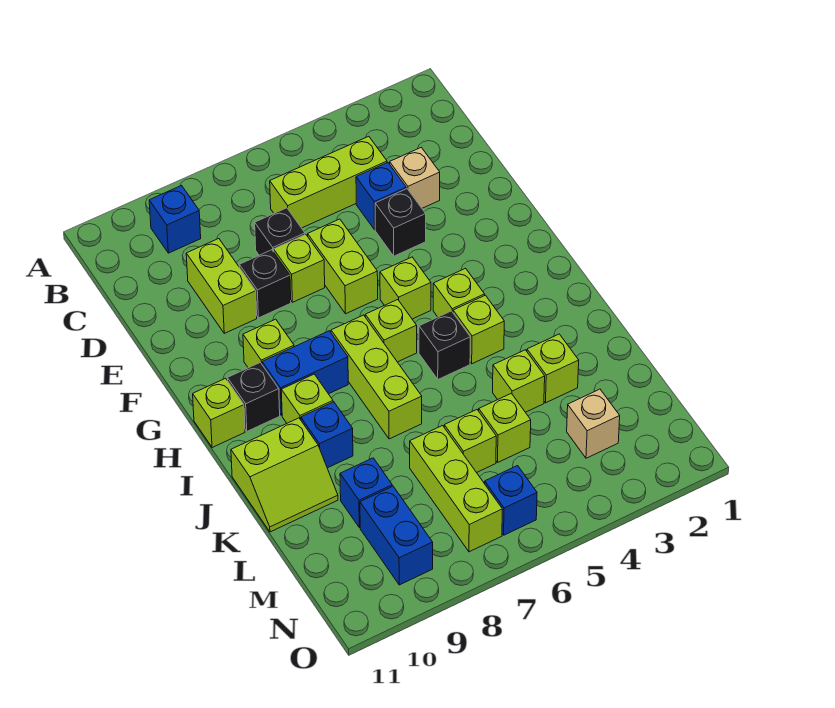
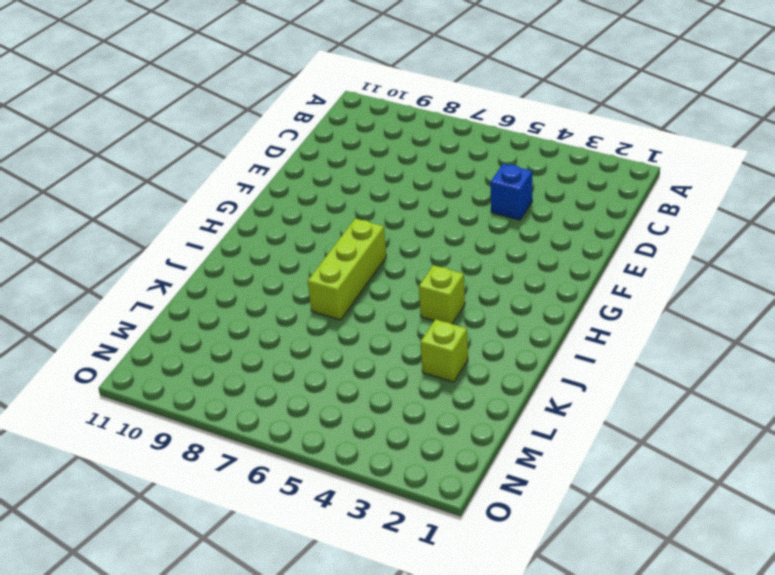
none -> blue 1x1 brick [149,186,201,253]
none -> lime 1x3 brick [270,136,387,228]
none -> tan 1x1 brick [390,147,440,208]
none -> black 1x1 brick [255,208,305,255]

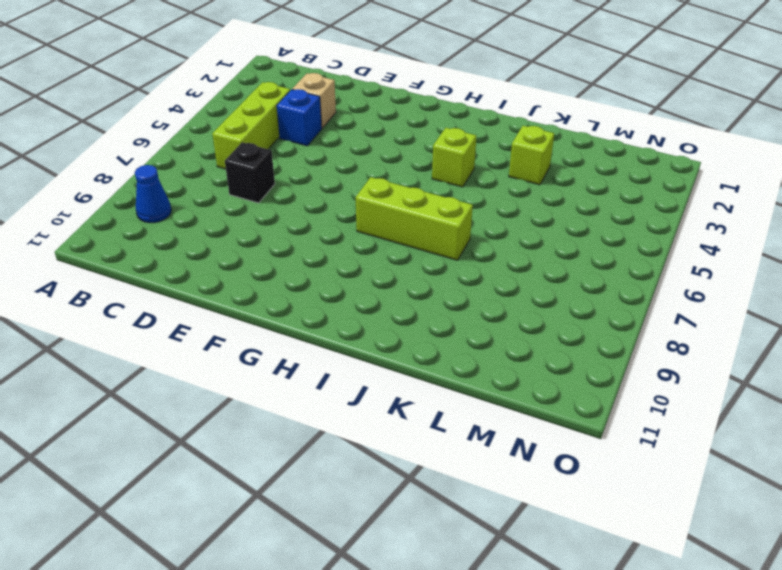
blue 1x1 cone [135,165,171,223] -> blue 1x1 brick [149,186,201,253]
none -> lime 1x2 brick [186,239,257,333]
none -> black 1x1 brick [375,189,426,256]
none -> lime 1x2 brick [308,219,378,314]
none -> lime 1x1 brick [274,234,325,302]

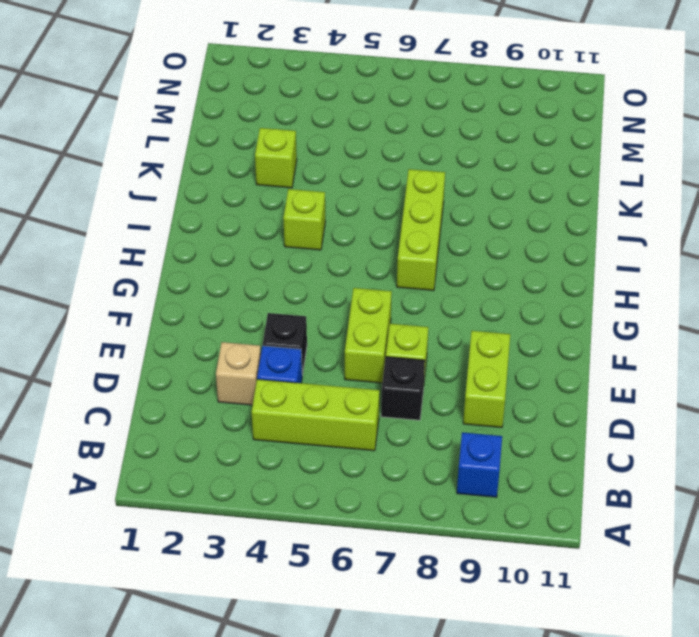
none -> black 1x1 brick [239,250,291,318]
none -> lime 1x1 brick [380,257,431,319]
none -> lime 1x1 brick [243,319,294,368]
none -> lime 1x1 brick [433,268,485,317]

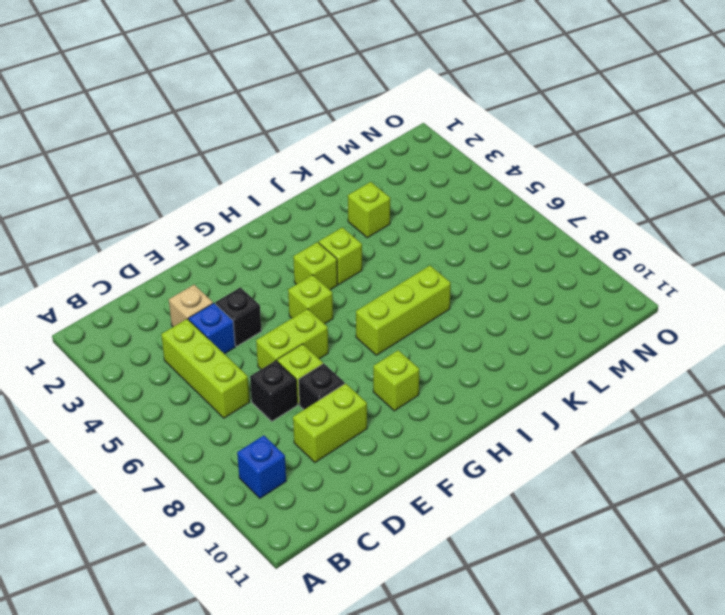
none -> lime 1x1 brick [365,300,417,362]
none -> blue 1x2 brick [262,331,348,415]
none -> black 1x1 brick [227,363,280,431]
none -> lime 1x1 brick [193,378,245,448]

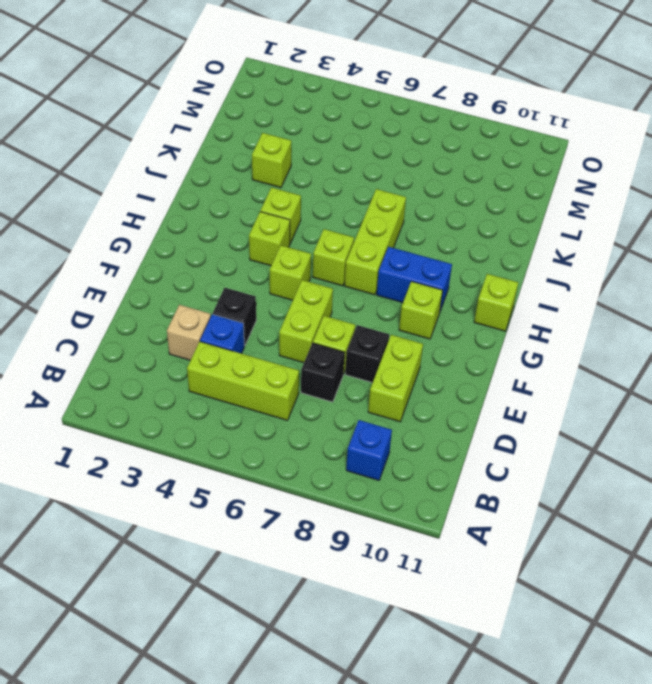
none -> black 1x1 brick [227,363,280,431]
none -> black 1x1 brick [419,311,470,379]
none -> lime 1x1 brick [281,374,333,423]
none -> blue 1x1 brick [301,402,353,468]

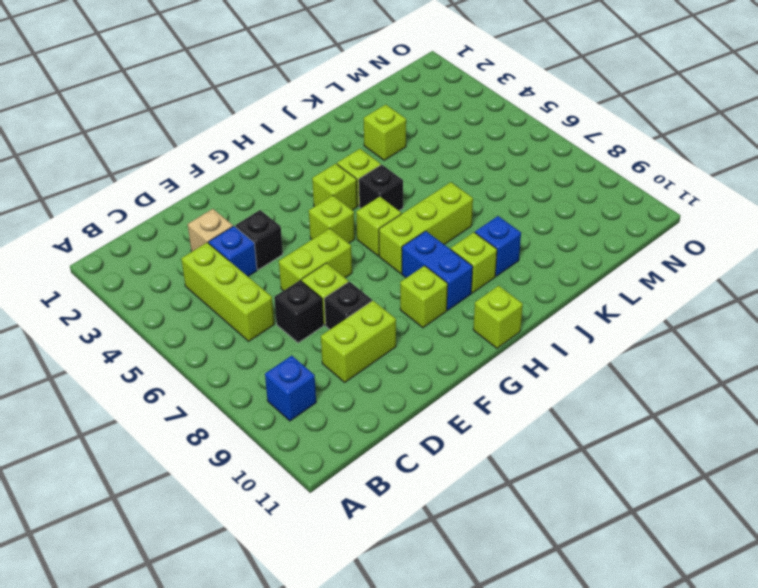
none -> black 1x1 brick [227,363,280,431]
none -> lime 2x2 slope [231,418,338,532]
none -> lime 1x1 brick [493,350,545,412]
none -> lime 1x1 brick [479,393,531,462]

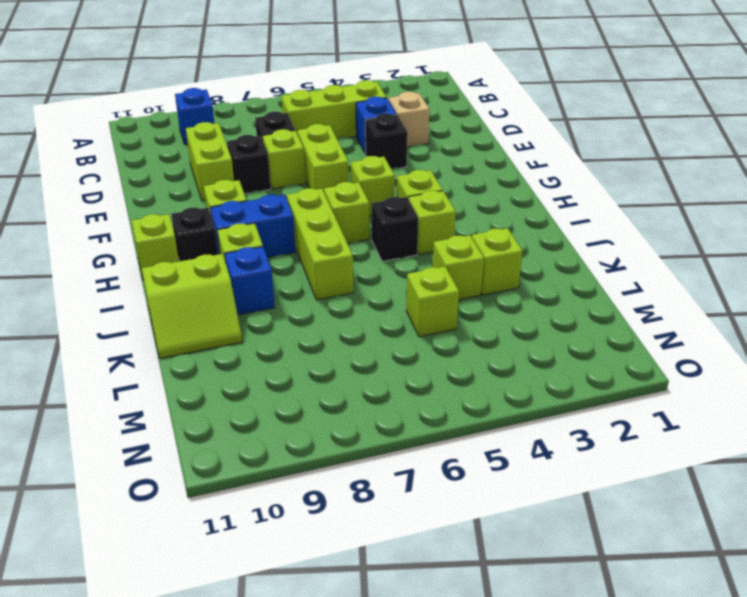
none -> lime 1x1 brick [444,410,496,473]
none -> lime 1x3 brick [410,426,502,552]
none -> blue 1x1 brick [340,458,392,528]
none -> tan 1x1 brick [567,389,620,458]

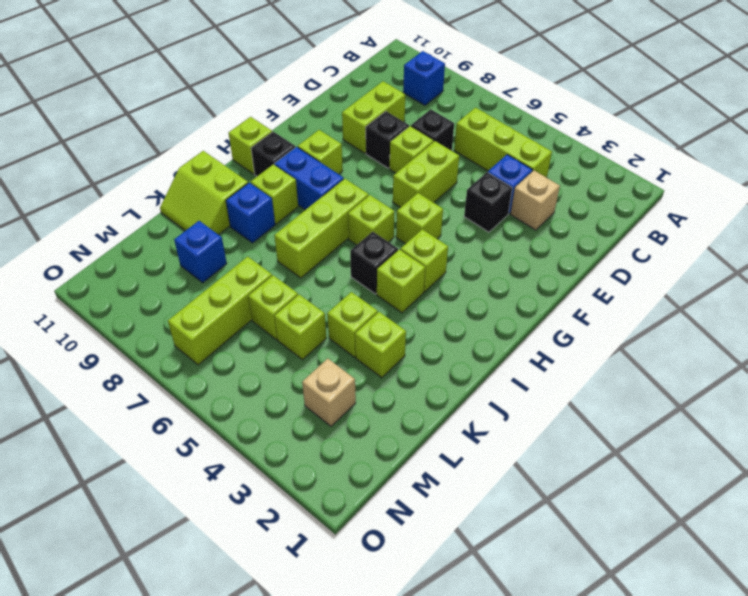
none -> blue 1x2 brick [360,486,433,585]
none -> blue 1x1 brick [485,466,537,535]

